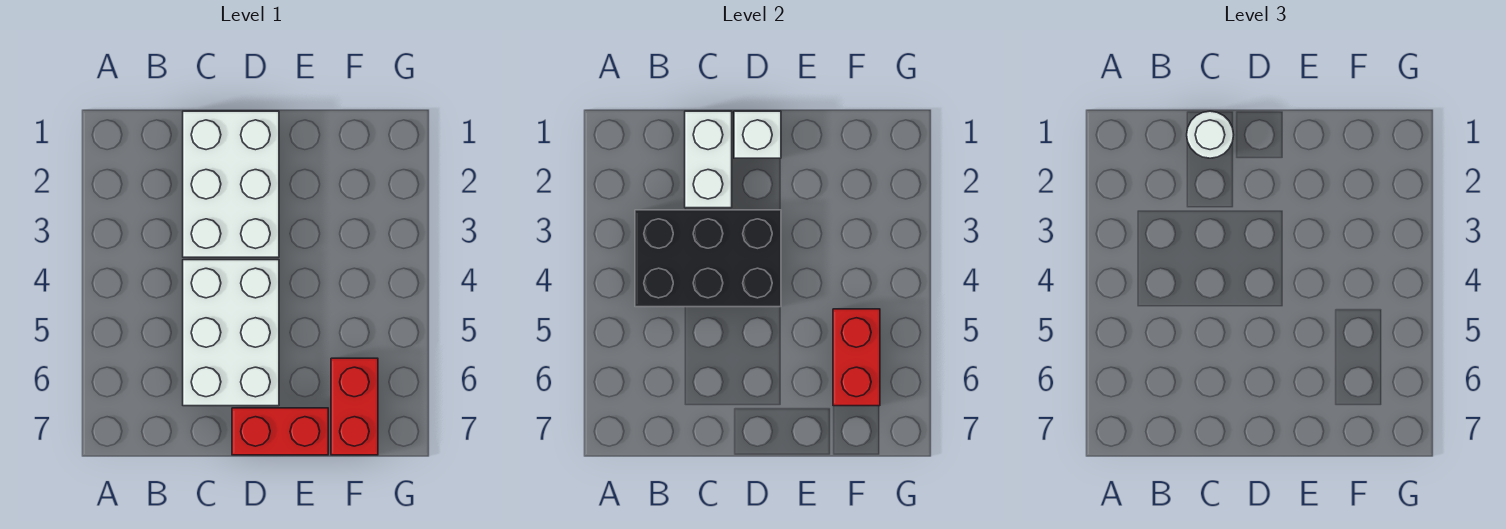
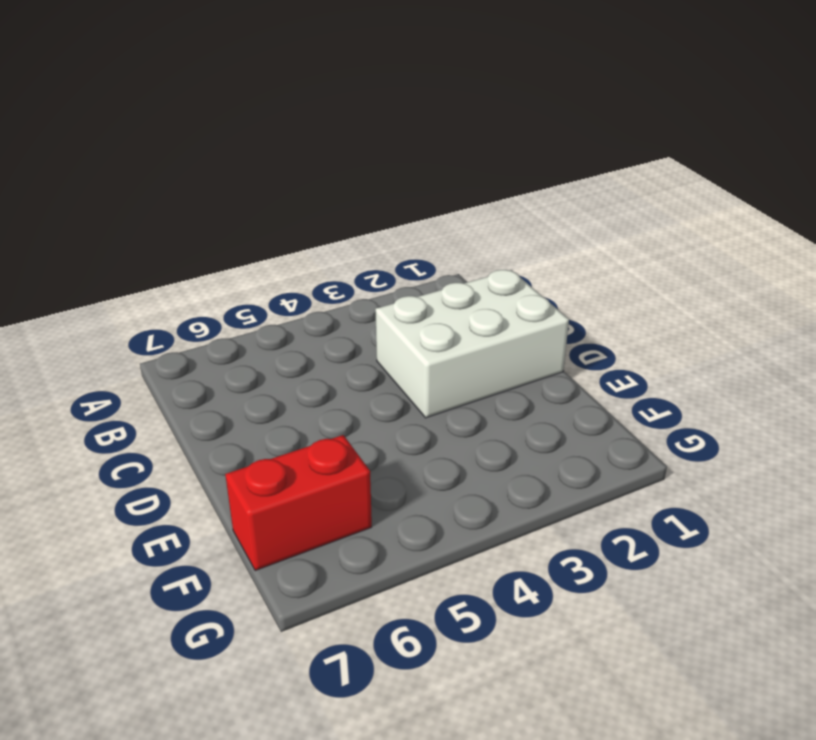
none -> white 2x3 brick [183,260,279,406]
none -> red 1x2 brick [232,408,328,455]

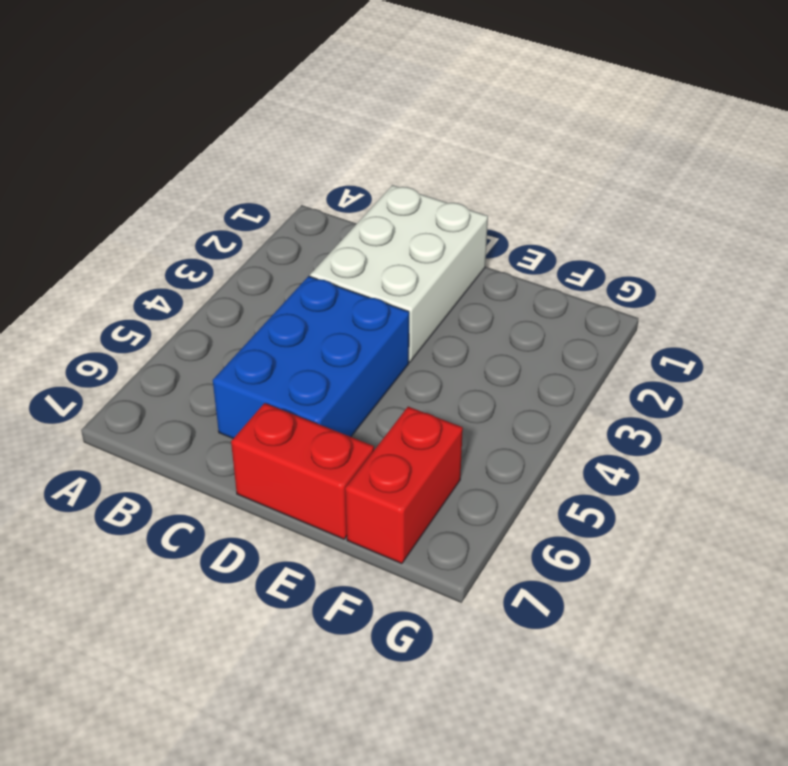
blue 2x3 brick [213,276,409,438] -> white 2x3 brick [183,260,279,406]
none -> black 2x3 brick [635,210,781,307]
none -> white 1x2 brick [685,111,732,208]

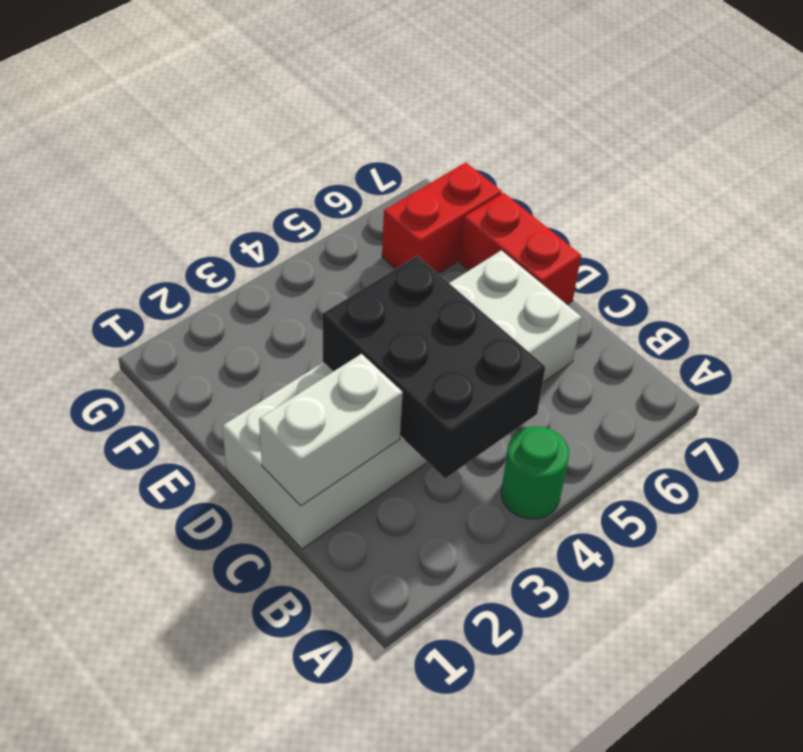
green 1x1 round brick [501,426,569,519] -> none
none -> white 1x1 brick [734,111,781,158]
none -> red 1x2 brick [833,309,880,406]

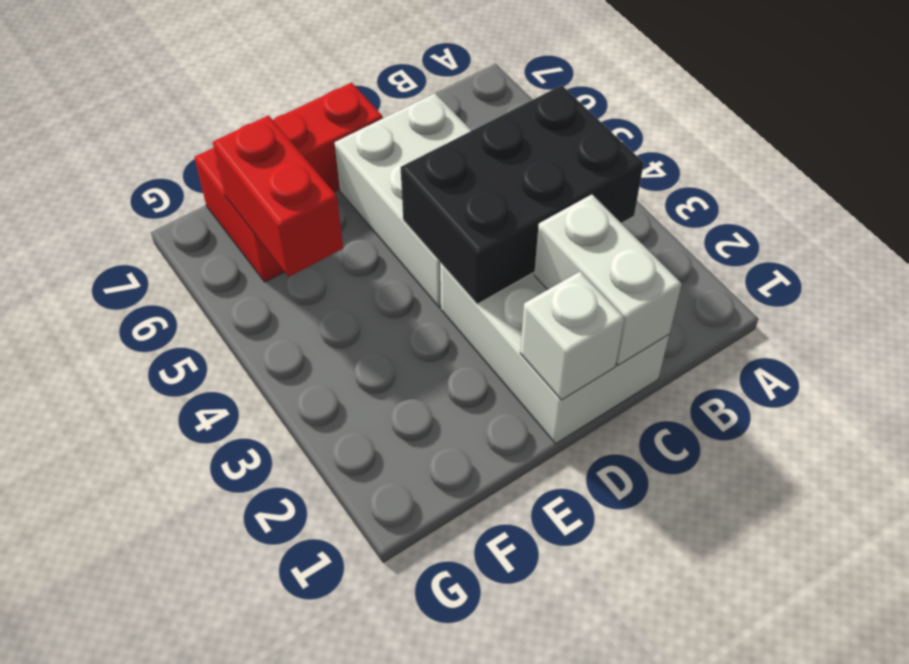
none -> white 1x1 round brick [1187,111,1234,158]

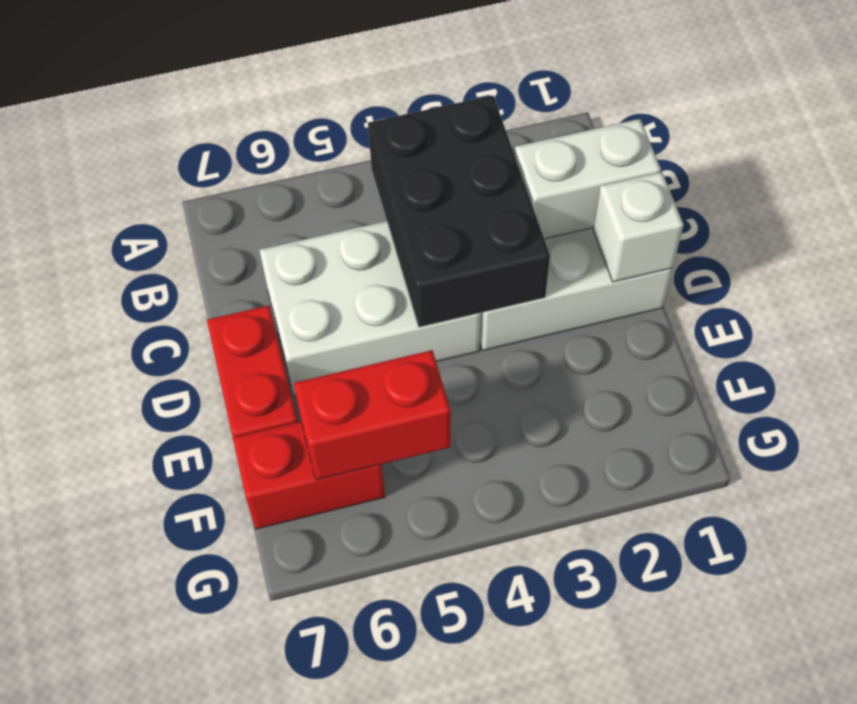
none -> white 1x1 round brick [1187,111,1234,158]

